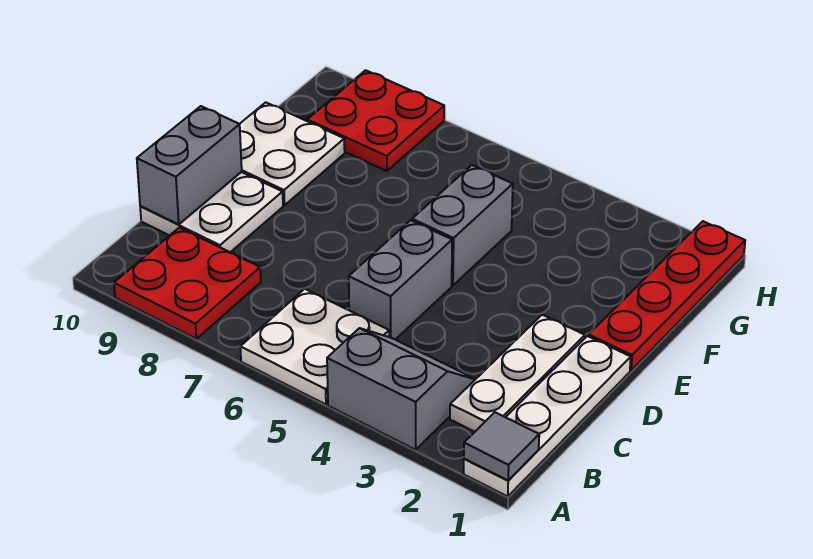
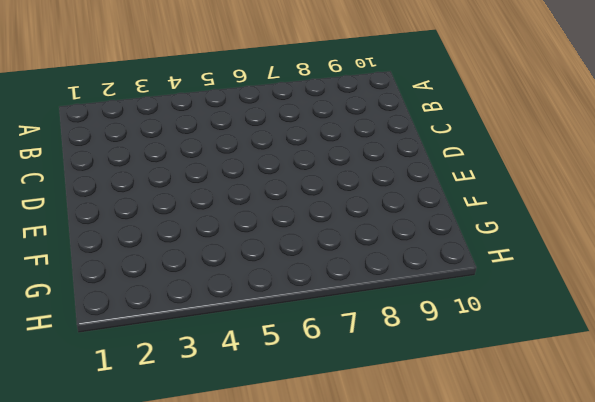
none -> white 1x4 plate [464,336,631,496]
none -> grey 2x2 slope [327,328,475,450]
none -> white 2x2 plate [240,289,389,405]

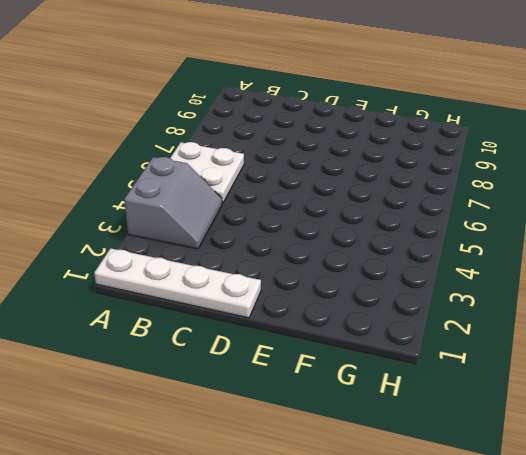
none -> red 2x2 plate [114,228,261,339]
none -> white 1x3 plate [450,315,585,432]
none -> grey 1x2 brick [349,220,452,340]

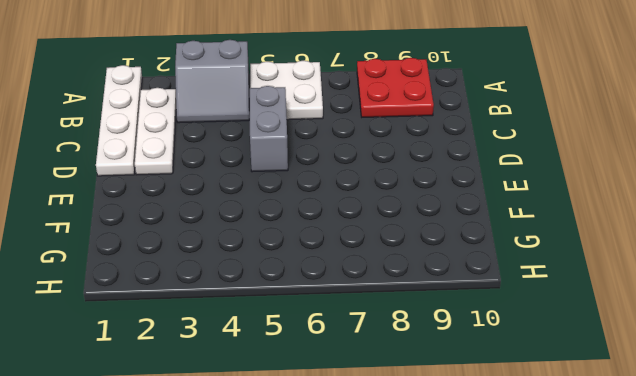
none -> white 2x2 plate [140,172,283,252]
none -> red 1x4 plate [589,221,745,370]
none -> grey 1x2 brick [412,165,513,285]

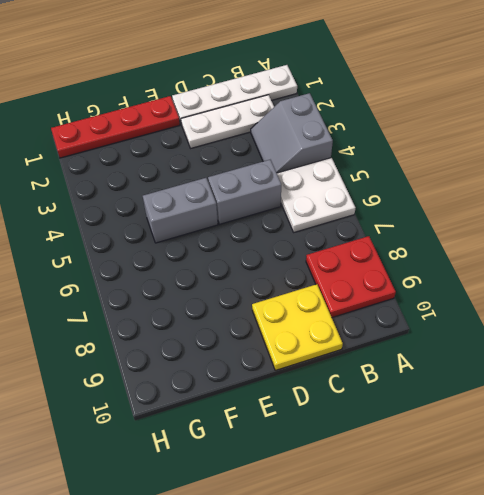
yellow 2x2 plate [252,284,343,370] -> white 2x2 plate [140,172,283,252]
none -> white 2x2 plate [240,102,345,205]
none -> red 2x2 plate [307,70,444,171]
none -> grey 1x1 tile [464,412,539,480]

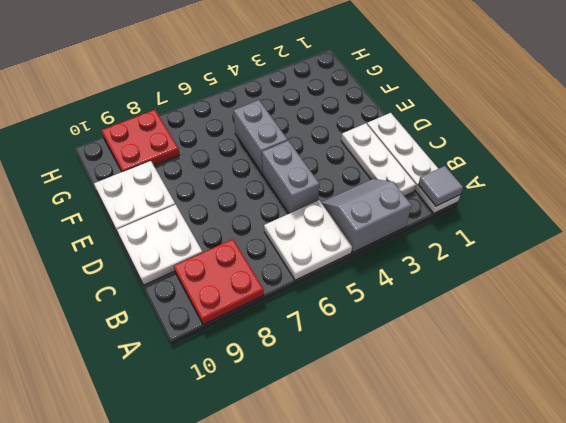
none -> red 1x4 plate [589,221,745,370]
none -> grey 1x2 brick [137,106,242,224]

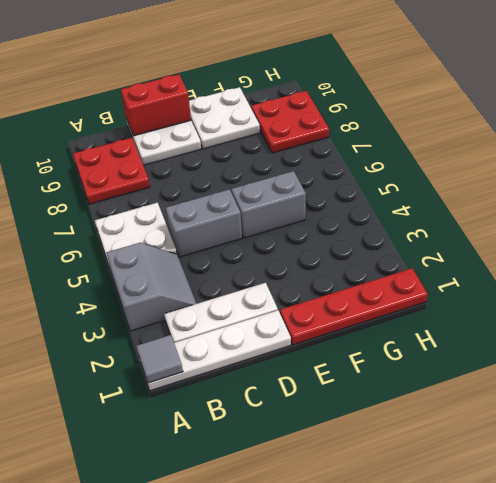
red 1x2 brick [121,74,191,136] -> grey 1x2 brick [137,106,242,224]

